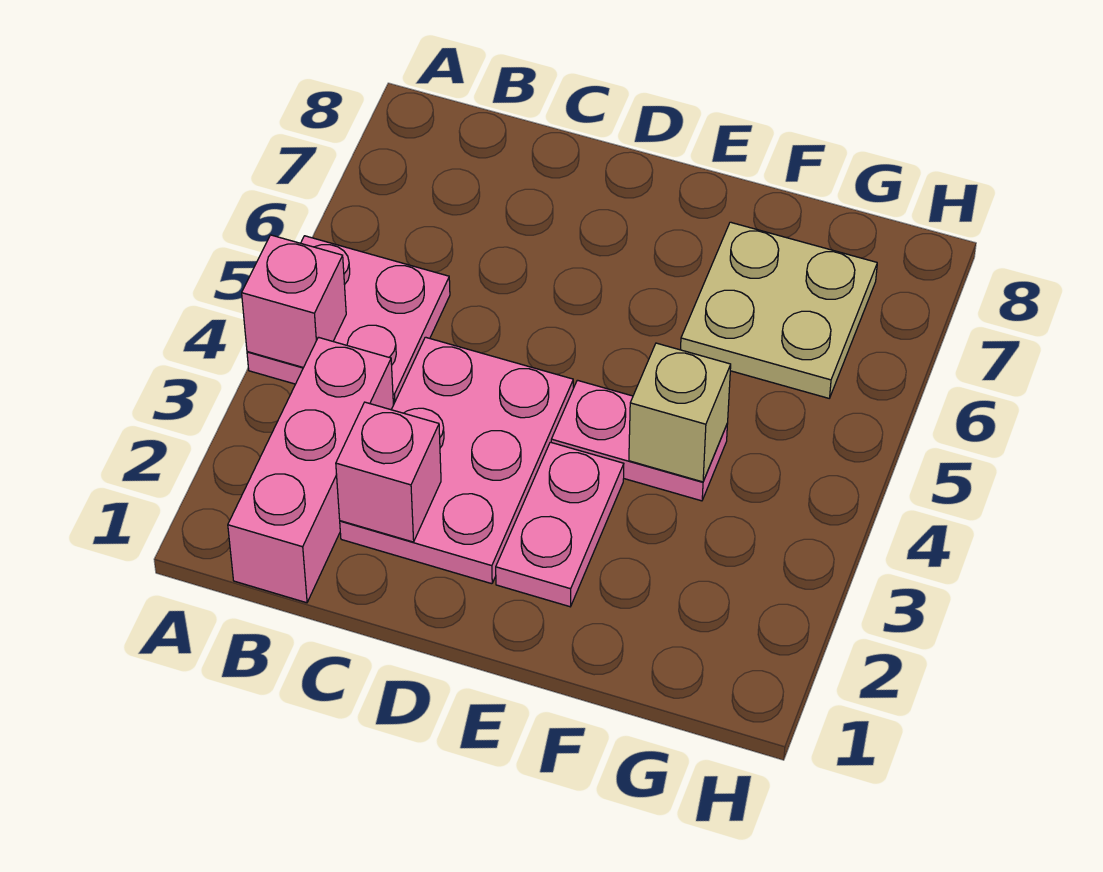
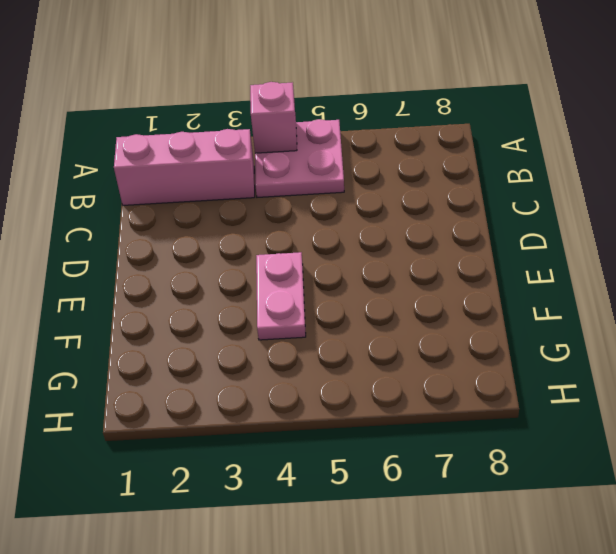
none -> pink 2x3 plate [340,337,573,584]
none -> pink 1x2 plate [496,442,624,607]

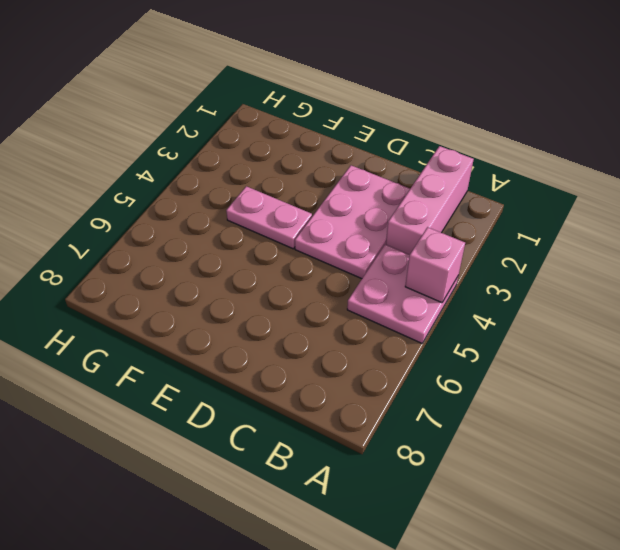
none -> pink 1x2 plate [496,442,624,607]
none -> tan 2x2 plate [681,222,877,398]

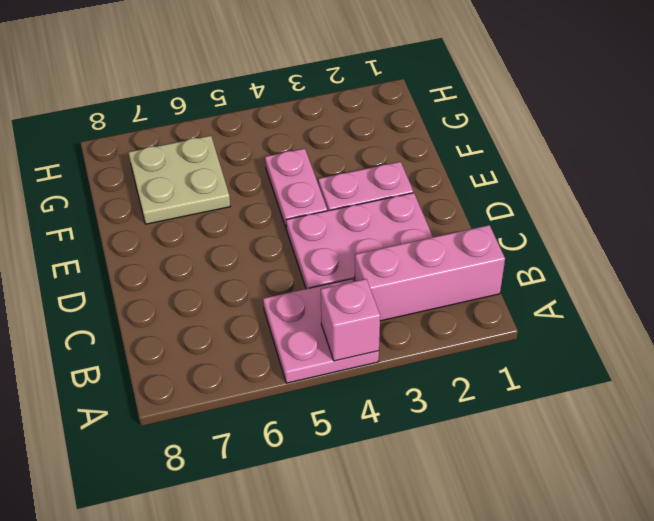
none -> pink 1x1 brick [336,402,441,542]
none -> tan 1x1 brick [629,343,731,482]

